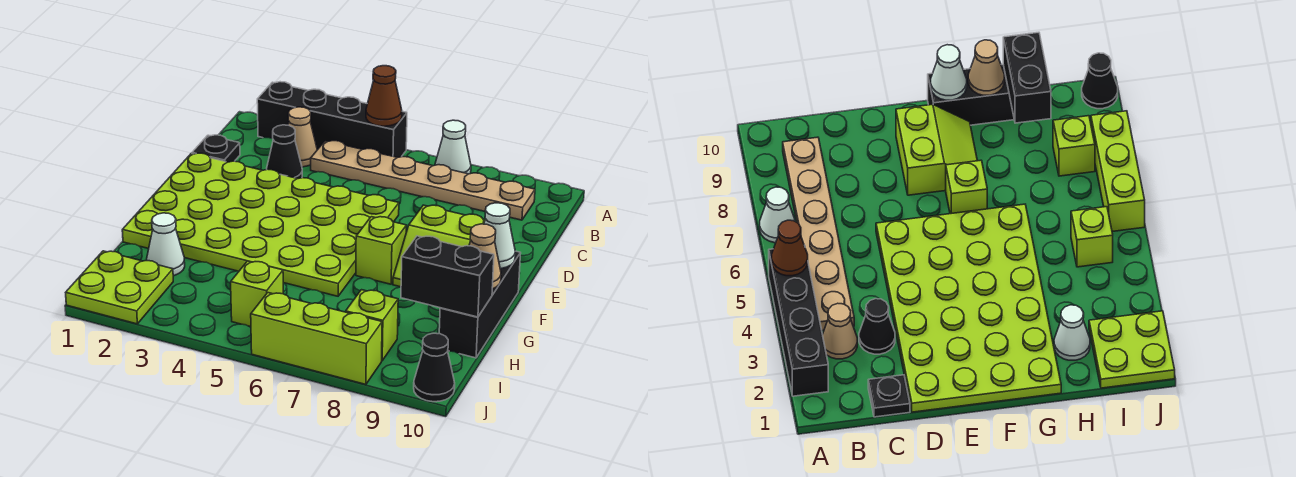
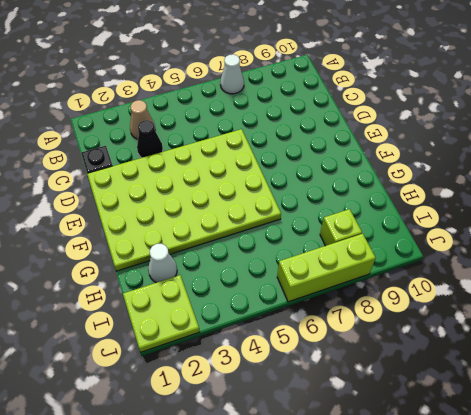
none -> black 1x4 brick [257,82,407,158]
none -> tan 1x6 plate [311,141,535,220]
none -> lime 2x2 slope [393,205,485,287]

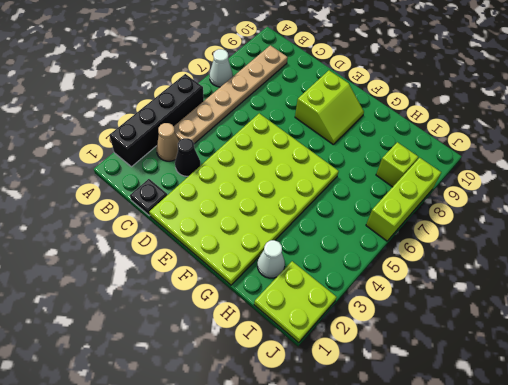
none -> lime 1x1 brick [356,217,406,284]
none -> black 1x3 brick [439,251,521,358]
none -> lime 1x1 brick [231,261,283,327]

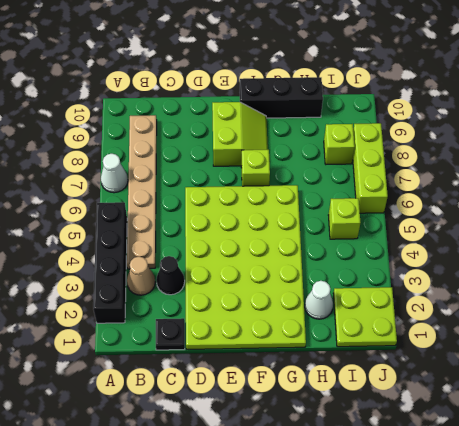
none -> black 1x1 cone [414,333,455,402]
none -> brown 1x1 cone [366,66,402,126]
none -> white 1x1 cone [484,203,515,269]

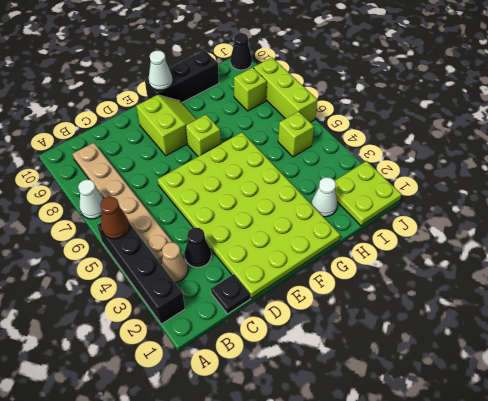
none -> tan 1x1 cone [469,224,501,289]
none -> black 1x2 brick [401,236,494,317]

